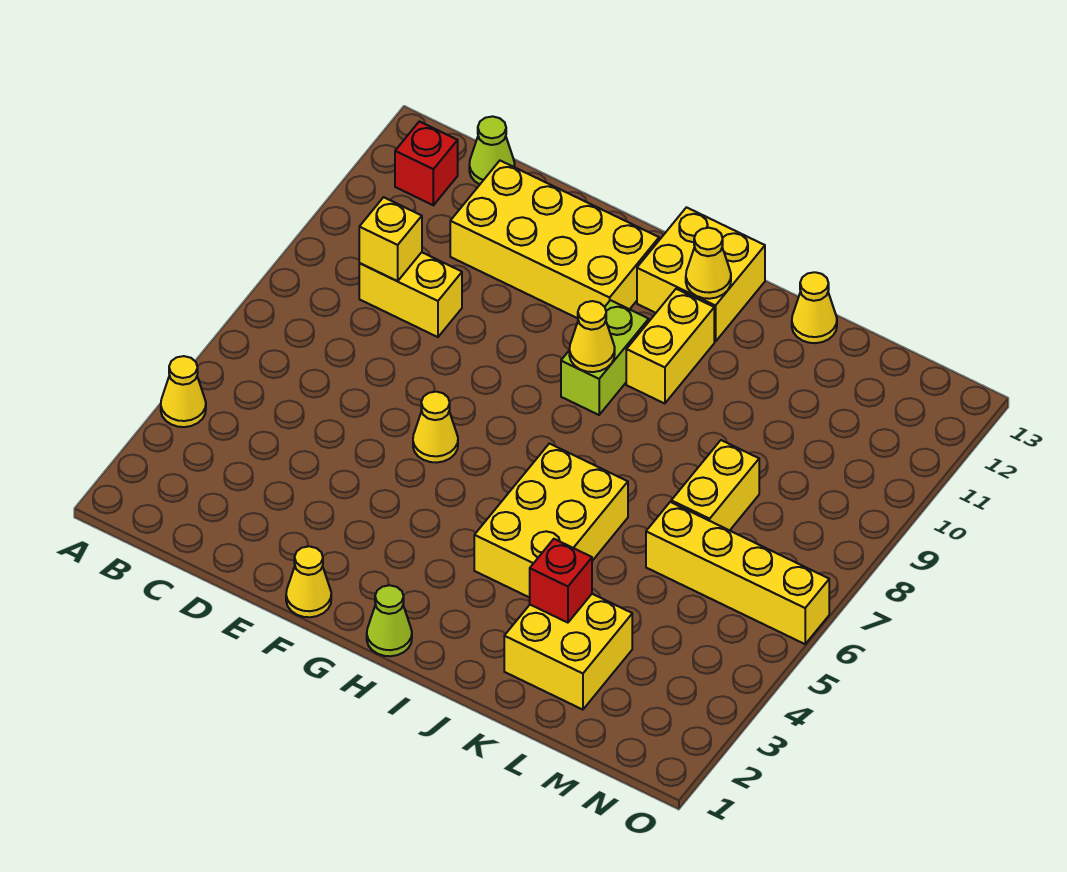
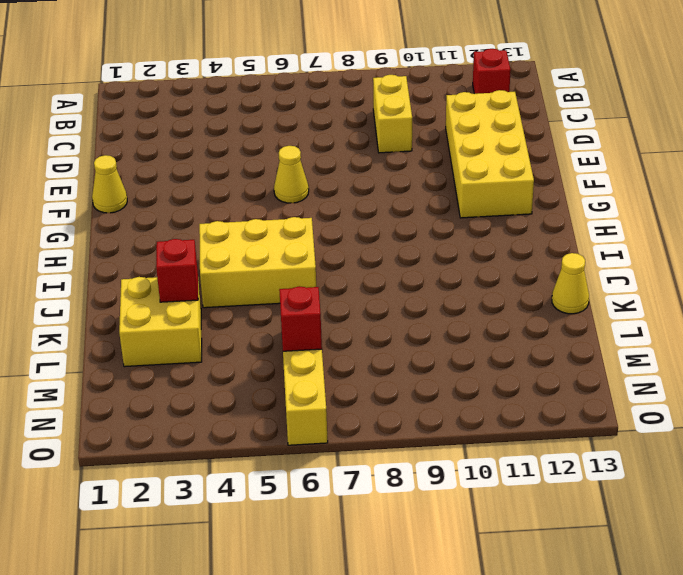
red 1x1 brick [279,286,322,351] -> none
none -> yellow 1x1 cone [161,356,206,427]
none -> lime 1x1 cone [469,116,515,184]
none -> lime 1x1 cone [367,585,412,656]

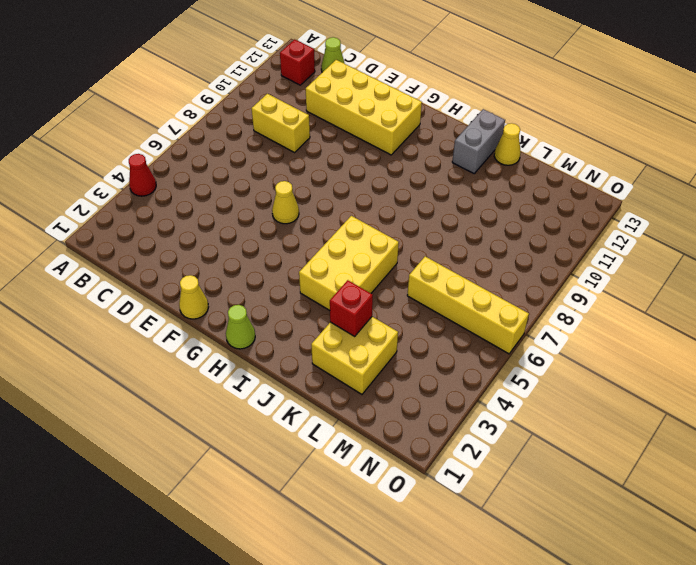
red 1x1 cone [129,154,156,196] -> yellow 1x1 cone [161,356,206,427]
grey 1x2 brick [452,109,505,173] -> none
none -> lime 1x2 brick [561,300,649,415]
none -> yellow 2x2 brick [637,207,765,342]
none -> yellow 1x2 brick [626,289,714,404]

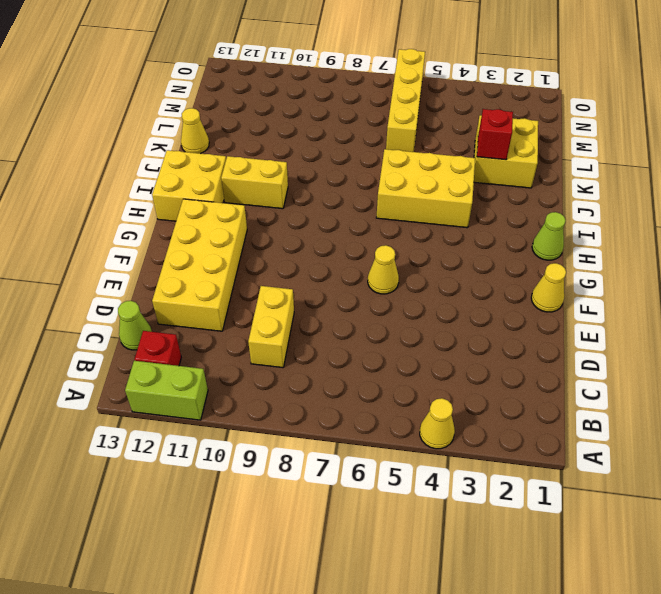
lime 1x2 brick [125,361,208,420] -> lime 1x2 brick moved to [561,300,649,415]
none -> yellow 1x2 brick [671,440,759,531]
none -> yellow 1x1 brick [359,197,422,281]
none -> yellow 1x1 cone [569,301,615,372]

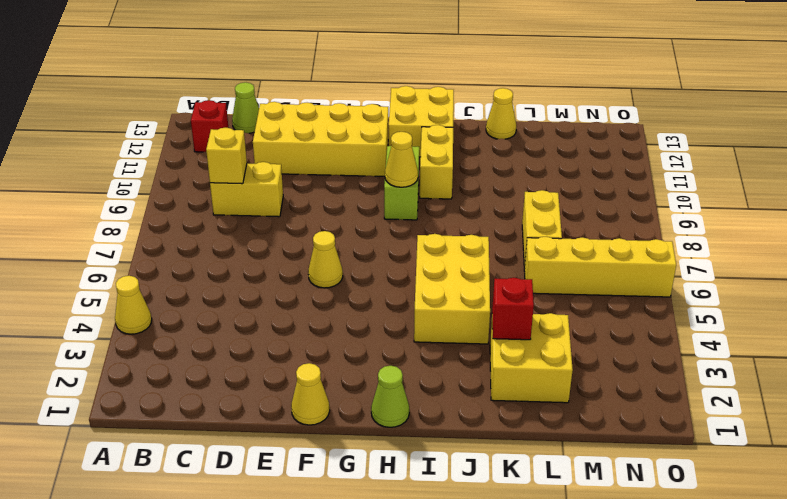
none -> yellow 1x1 cone [686,228,731,299]

